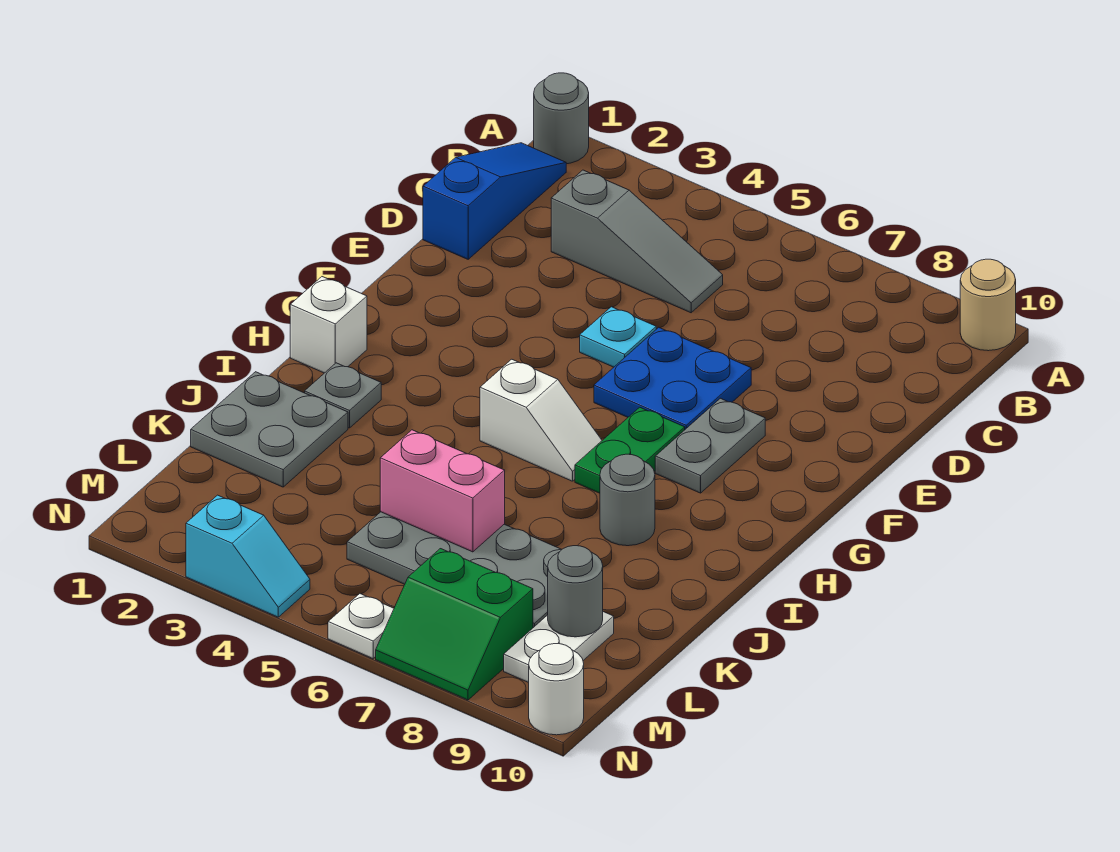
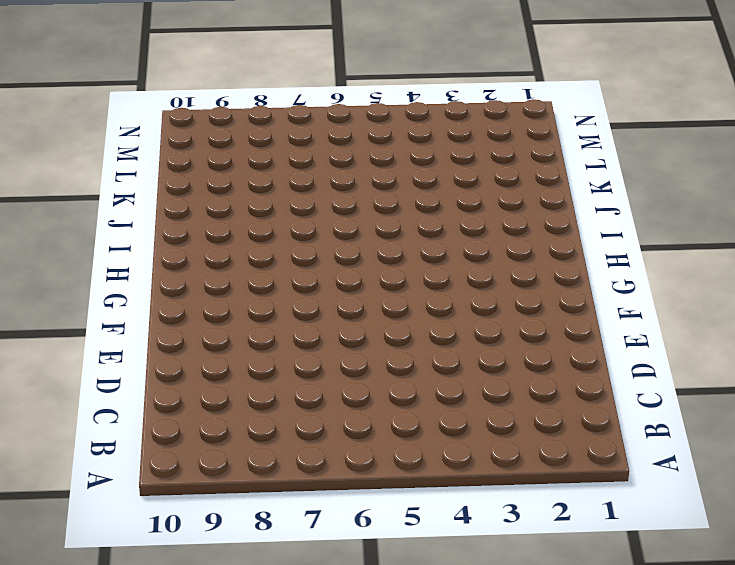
none -> grey 1x1 round brick [534,73,589,164]
none -> tan 1x1 round brick [960,259,1016,351]
none -> blue 1x3 slope [423,143,566,259]

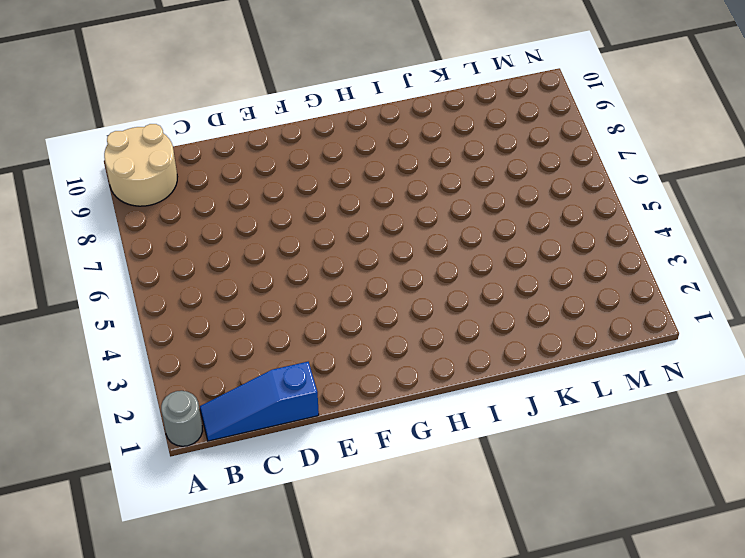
tan 2x2 round brick [104,124,177,206] -> tan 1x1 round brick [960,259,1016,351]
none -> grey 1x3 slope [551,170,723,313]
none -> cyan 1x1 plate [580,307,656,367]
none -> blue 2x2 plate [594,327,751,429]

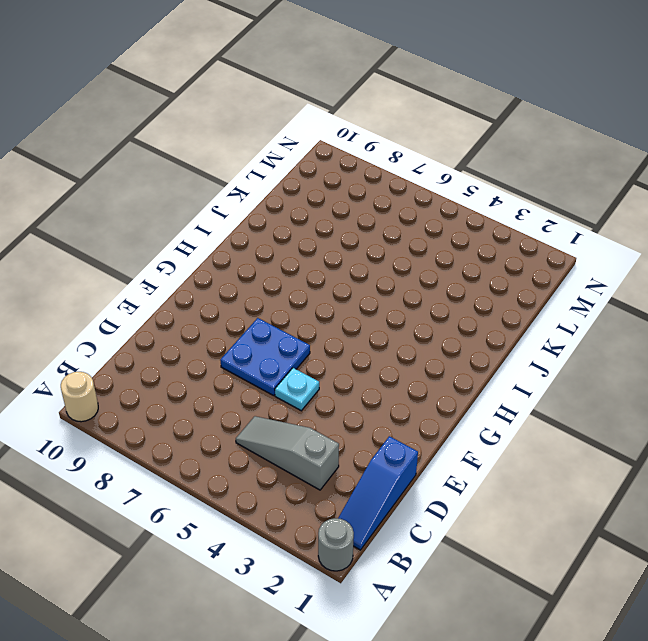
none -> grey 1x2 plate [655,398,765,493]
none -> green 1x2 plate [575,407,685,493]
none -> white 1x1 brick [290,277,367,373]

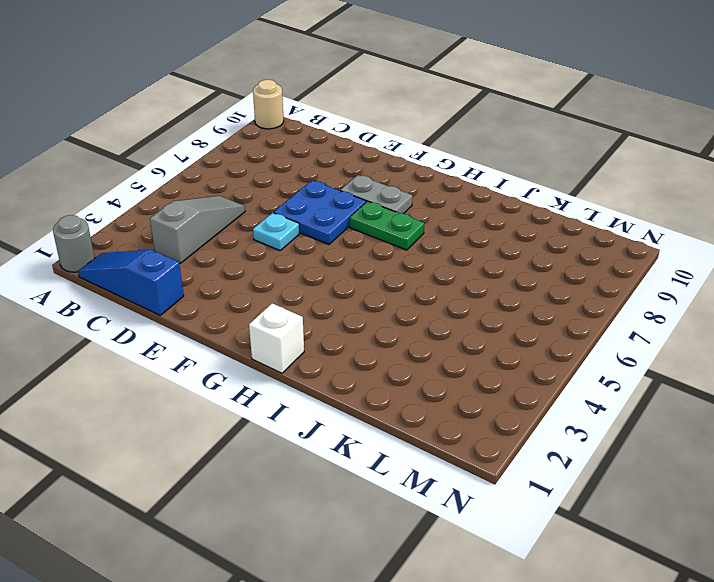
none -> white 1x2 slope [480,359,602,481]
none -> grey 1x1 plate [305,363,381,428]
none -> grey 1x1 round brick [600,454,655,546]

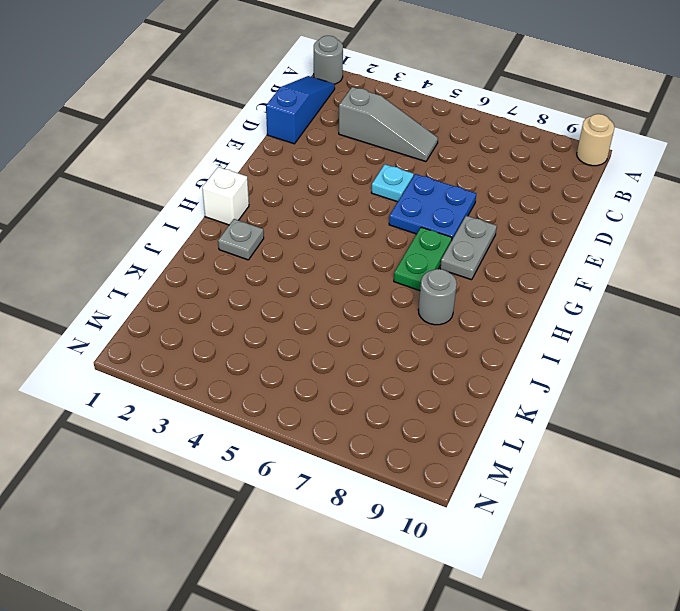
none -> white 1x2 slope [480,359,602,481]
none -> grey 2x2 plate [191,372,348,487]
none -> grey 2x4 plate [347,512,562,628]

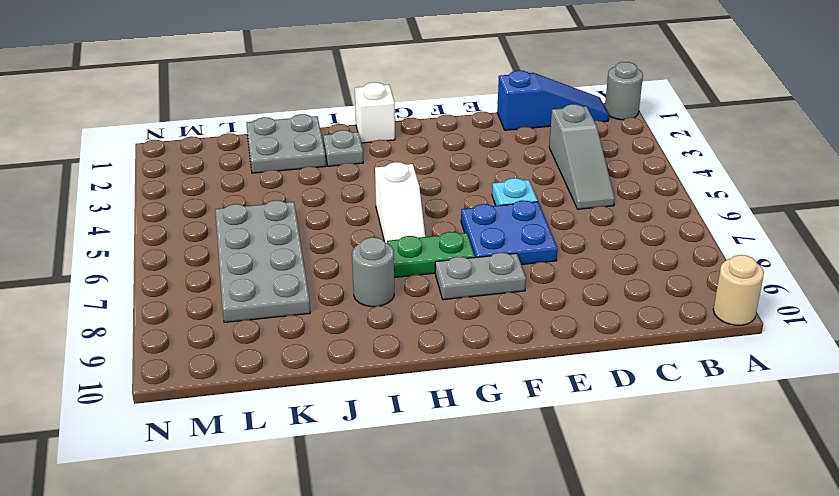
none -> white 1x2 plate [504,612,614,683]
none -> green 2x2 slope [376,549,533,700]
none -> cyan 1x2 slope [186,495,310,617]

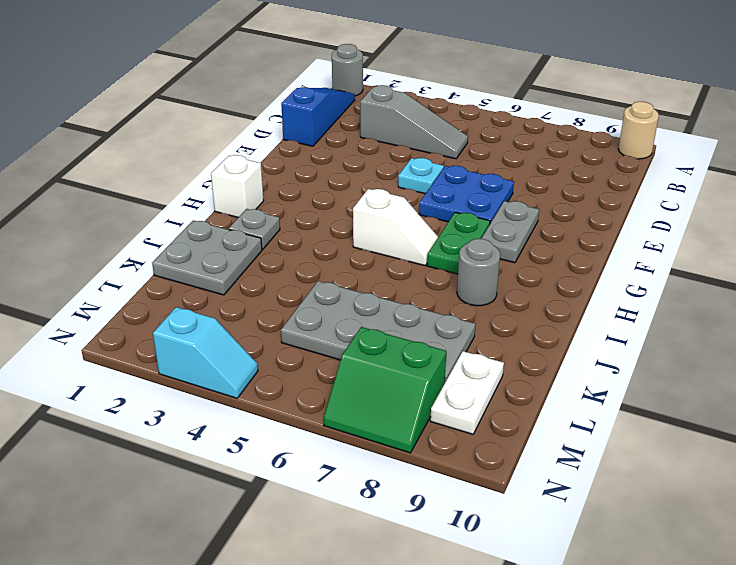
none -> white 1x1 plate [328,594,394,658]
none -> white 1x1 round brick [529,644,584,735]
none -> pink 1x2 brick [380,430,505,552]

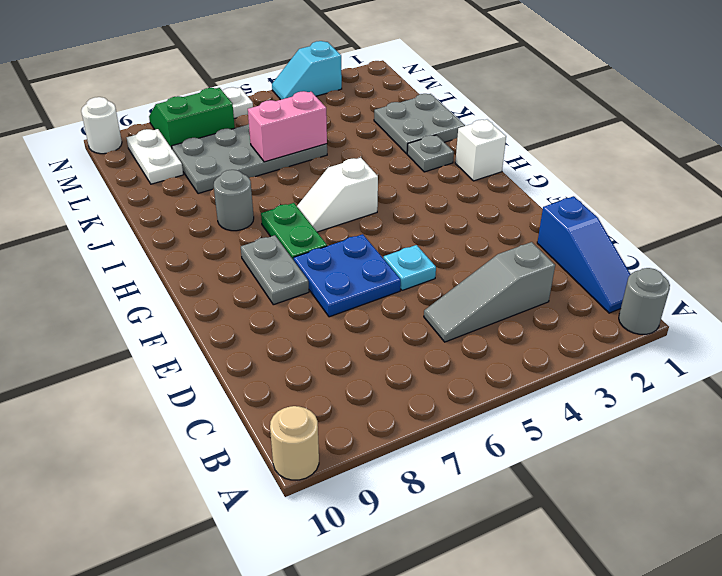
none -> grey 1x1 round brick [548,546,603,637]

